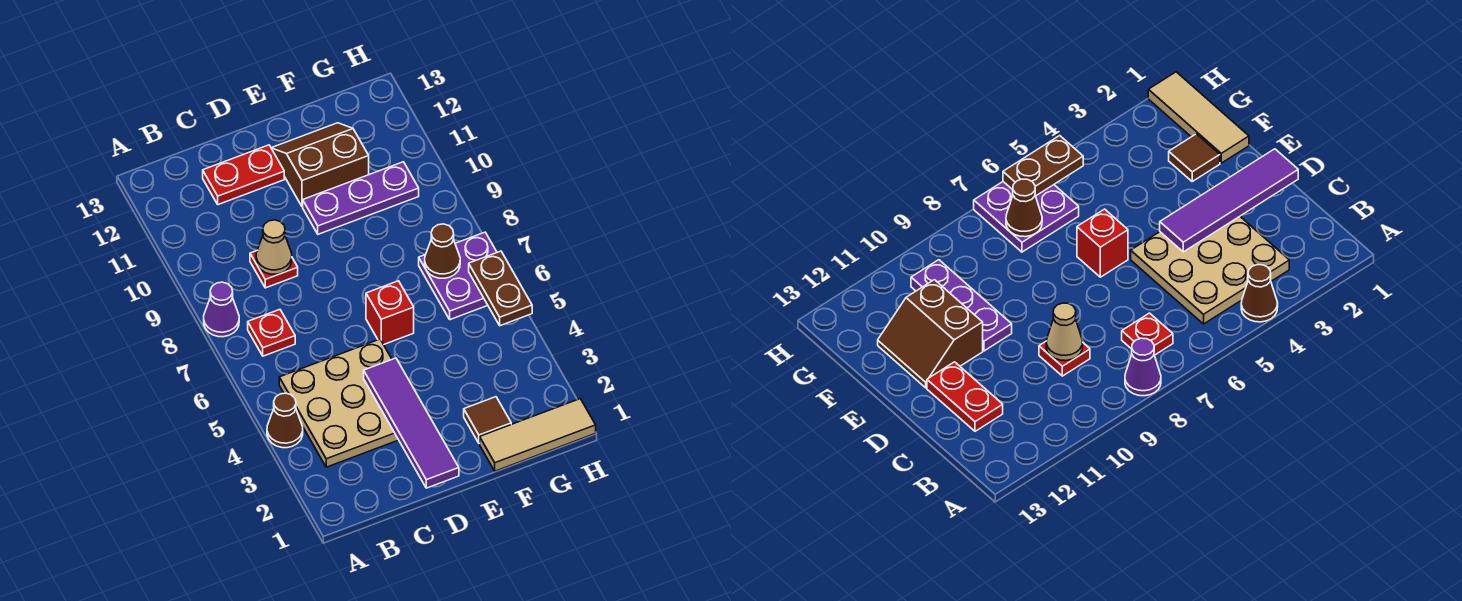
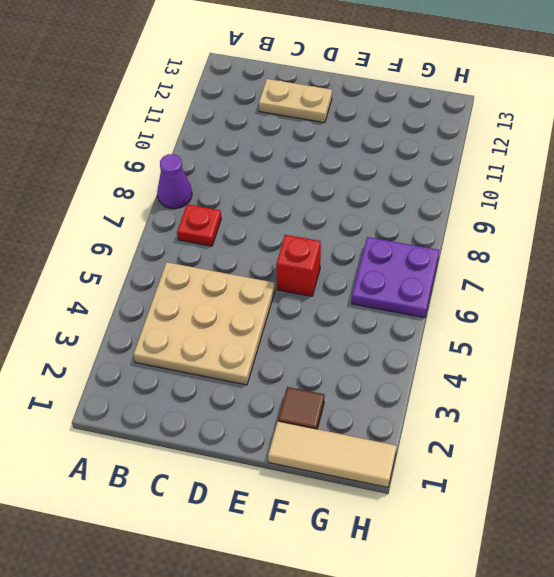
tan 1x2 plate [259,79,332,123] -> red 1x2 plate [203,145,284,205]
none -> brown 1x1 cone [267,393,303,448]
none -> red 1x1 plate [250,251,298,288]
none -> purple 1x3 plate [303,162,419,234]

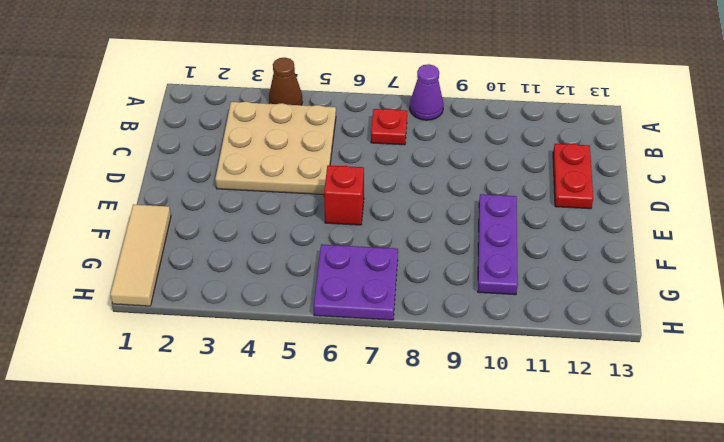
none -> red 1x1 plate [250,251,298,288]
none -> brown 2x2 slope [271,123,369,207]
none -> brown 1x1 tile [464,397,511,443]

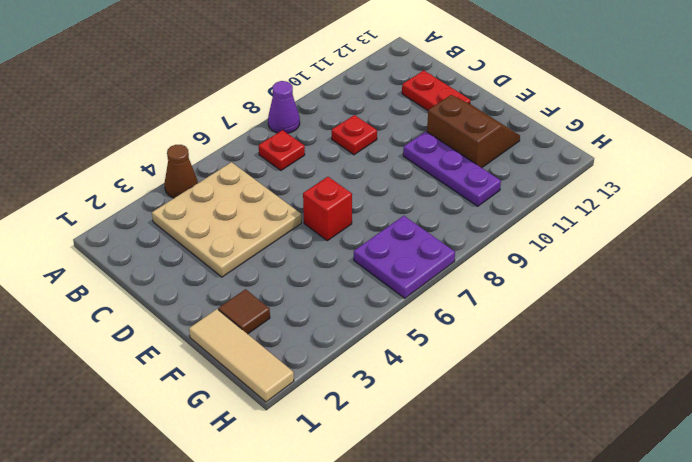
none -> tan 1x1 cone [256,220,292,274]
none -> purple 1x4 tile [364,358,459,488]
none -> brown 1x1 cone [425,224,460,278]

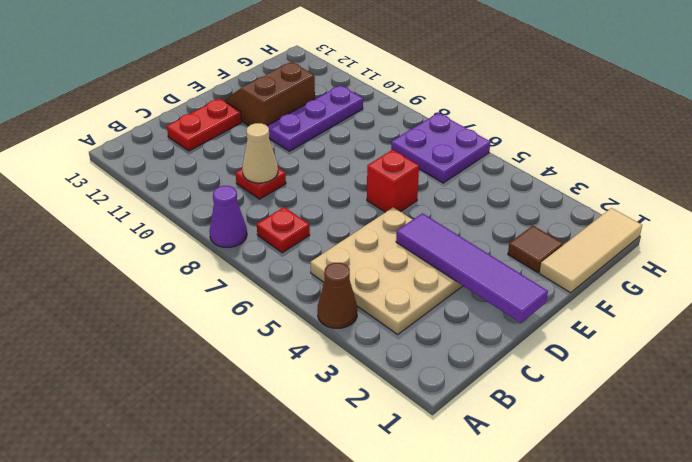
none -> brown 1x1 cone [425,224,460,278]
none -> brown 1x2 plate [469,251,532,326]

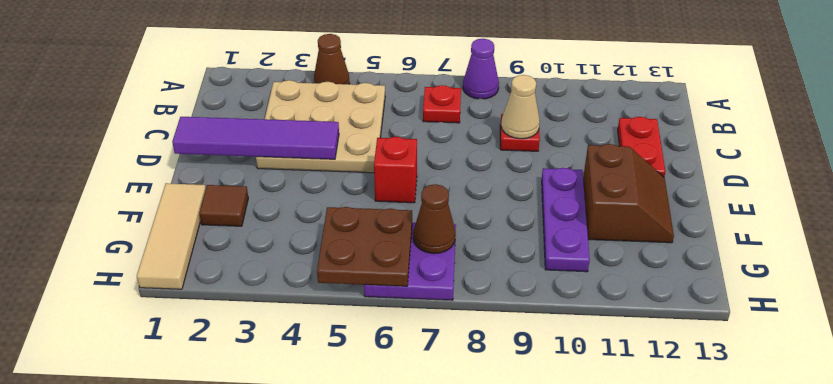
brown 2x2 plate [317,207,412,286] -> brown 1x2 plate [469,251,532,326]

